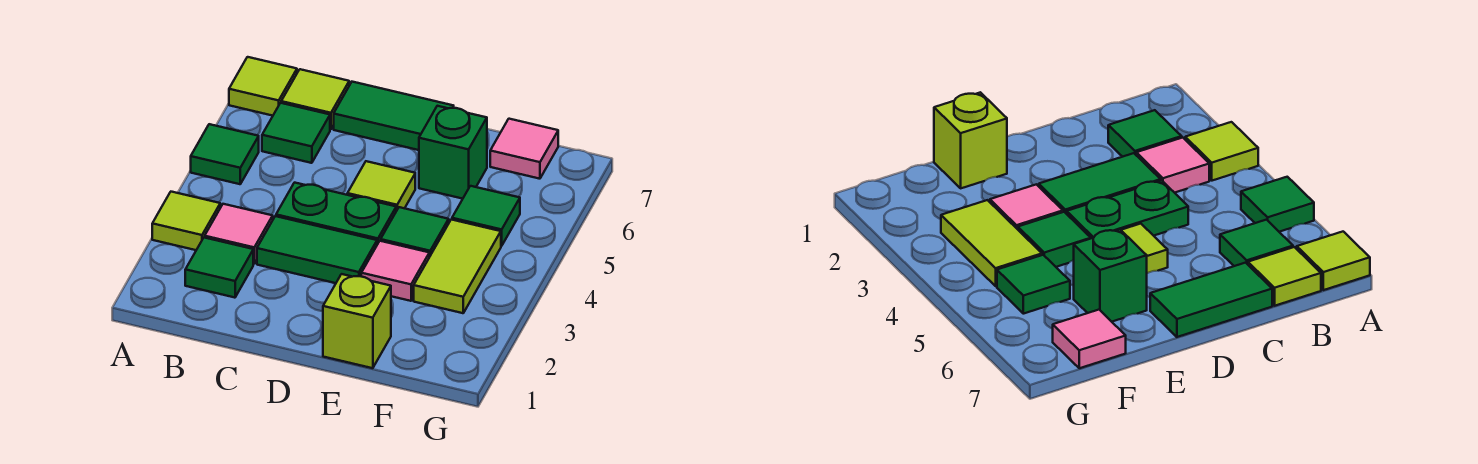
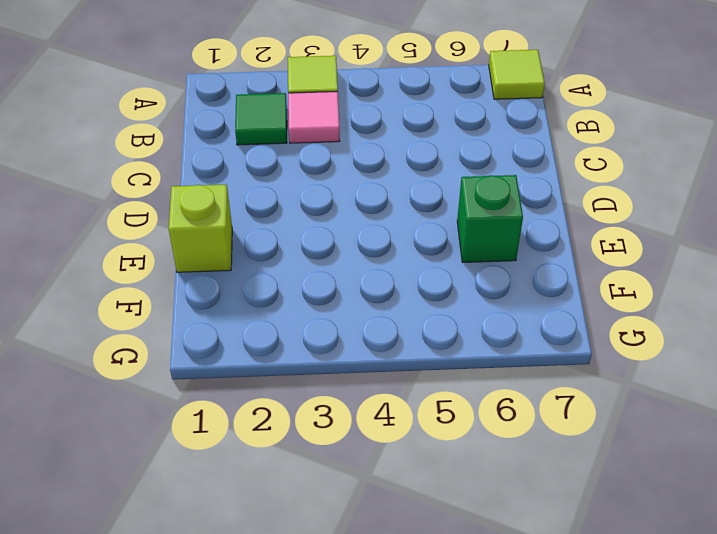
none -> green 1x1 tile [191,124,259,184]
none -> green 1x1 tile [262,103,330,163]
none -> lime 1x1 tile [281,69,349,129]

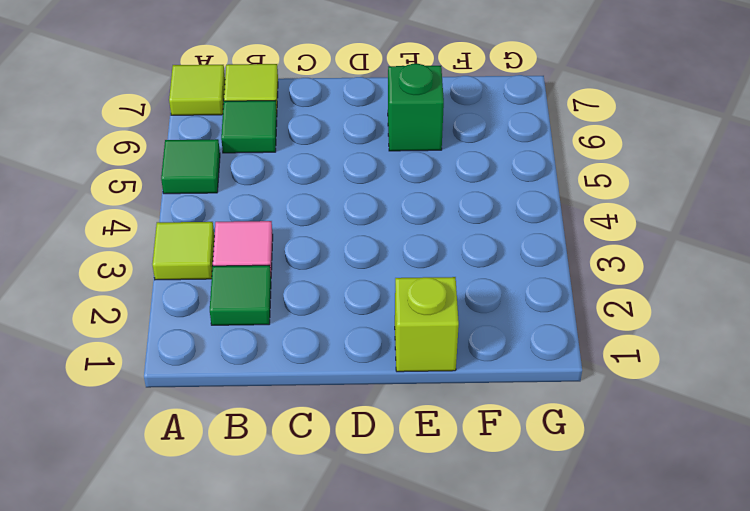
none -> green 1x2 tile [257,216,377,283]
none -> green 1x2 plate [276,183,396,245]
none -> green 1x2 tile [334,82,454,150]

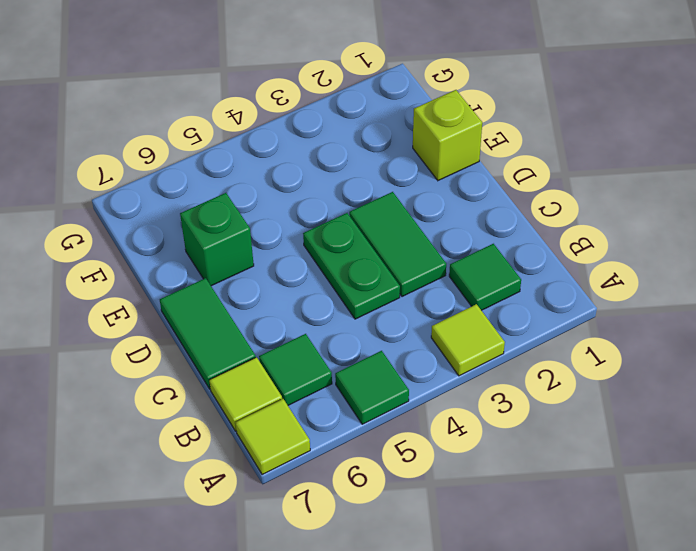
none -> pink 1x1 tile [205,204,273,264]
none -> lime 1x1 tile [347,161,415,211]
none -> pink 1x1 tile [361,241,429,301]

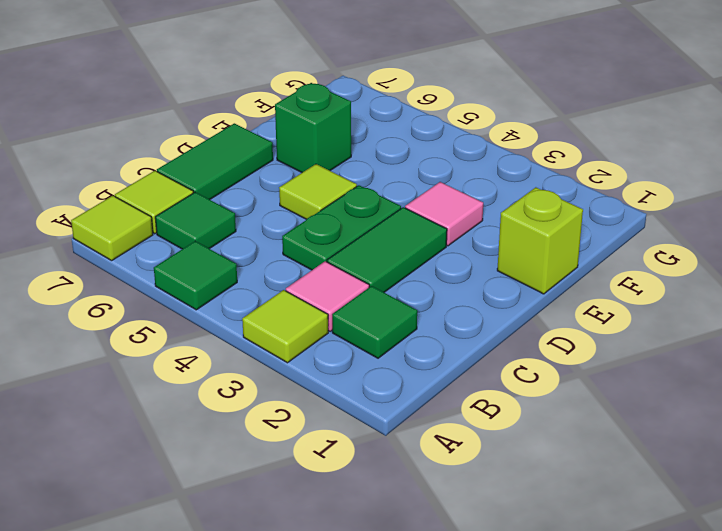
none -> green 1x1 tile [381,207,449,257]
none -> lime 1x2 tile [414,220,501,313]
none -> green 1x1 tile [452,186,520,246]

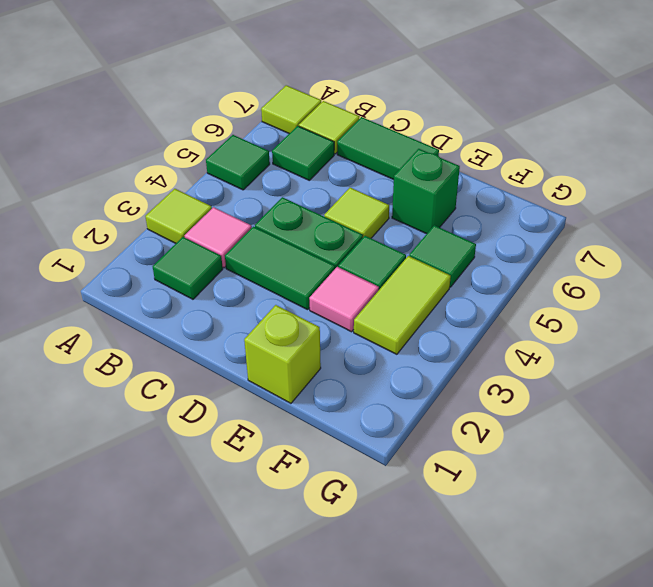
none -> pink 1x1 tile [490,119,558,179]

